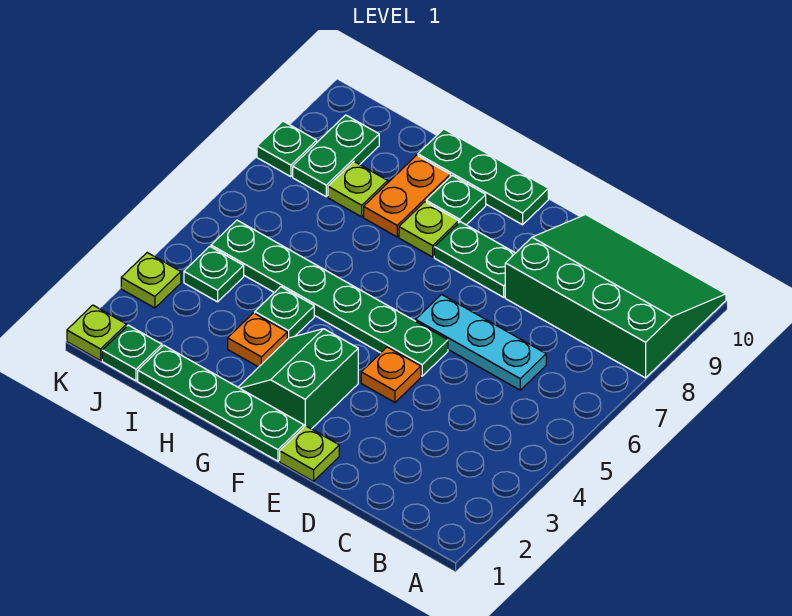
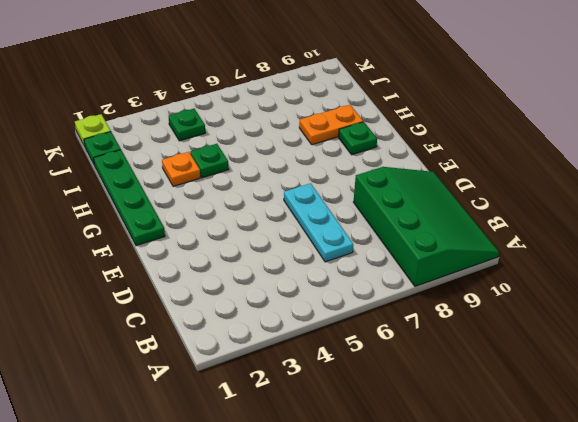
none -> lime 1x1 plate [280,426,339,481]
none -> orange 1x1 plate [361,347,421,402]
none -> green 1x6 plate [211,220,448,376]

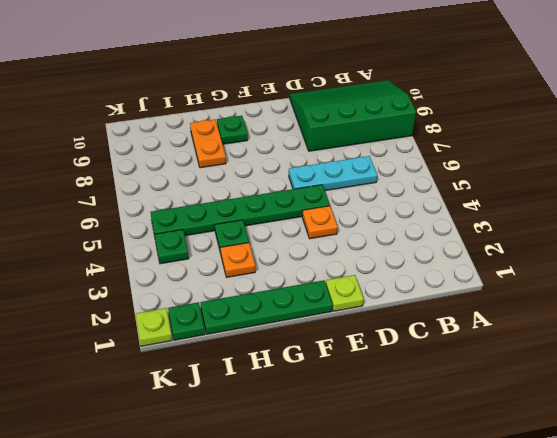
none -> green 1x2 plate [434,222,515,297]
none -> green 2x2 slope [238,329,358,429]
none -> green 1x3 plate [418,129,548,225]

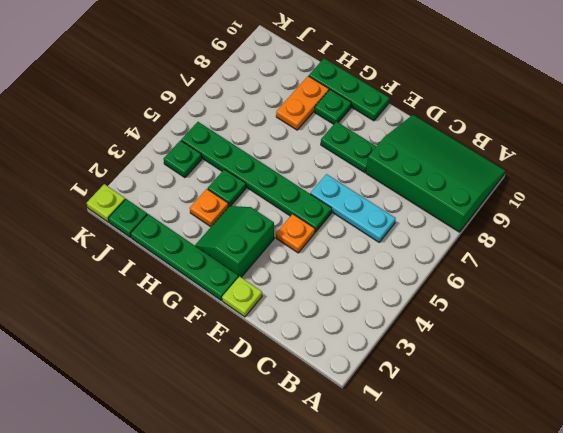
none -> lime 1x1 plate [399,202,459,257]
none -> lime 1x1 plate [328,162,388,217]
none -> green 1x2 plate [293,115,379,197]

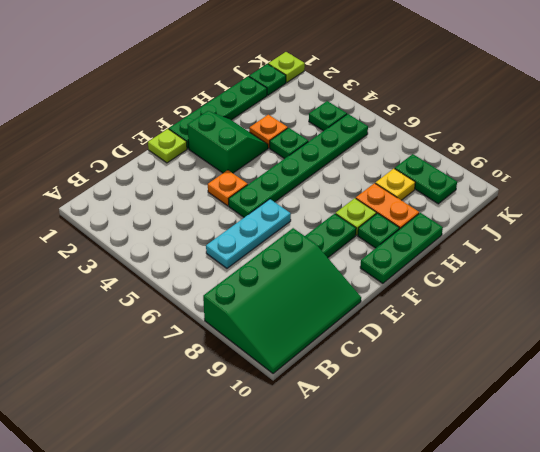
yellow 1x1 plate [375,169,415,200] -> lime 1x1 plate [328,162,388,217]
none -> lime 1x1 plate [121,253,181,308]
none -> green 1x1 plate [257,121,317,177]

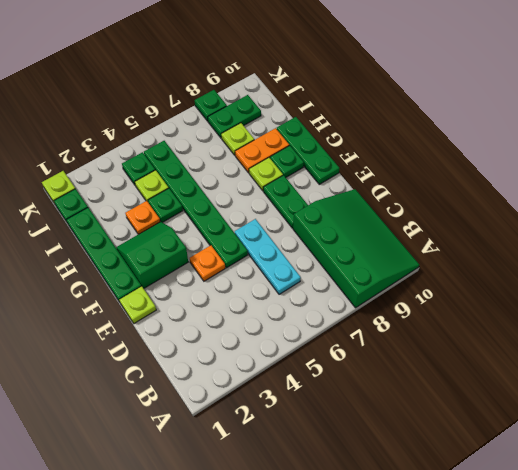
lime 1x1 plate [135,170,169,201] -> lime 1x1 plate moved to [121,253,181,308]

